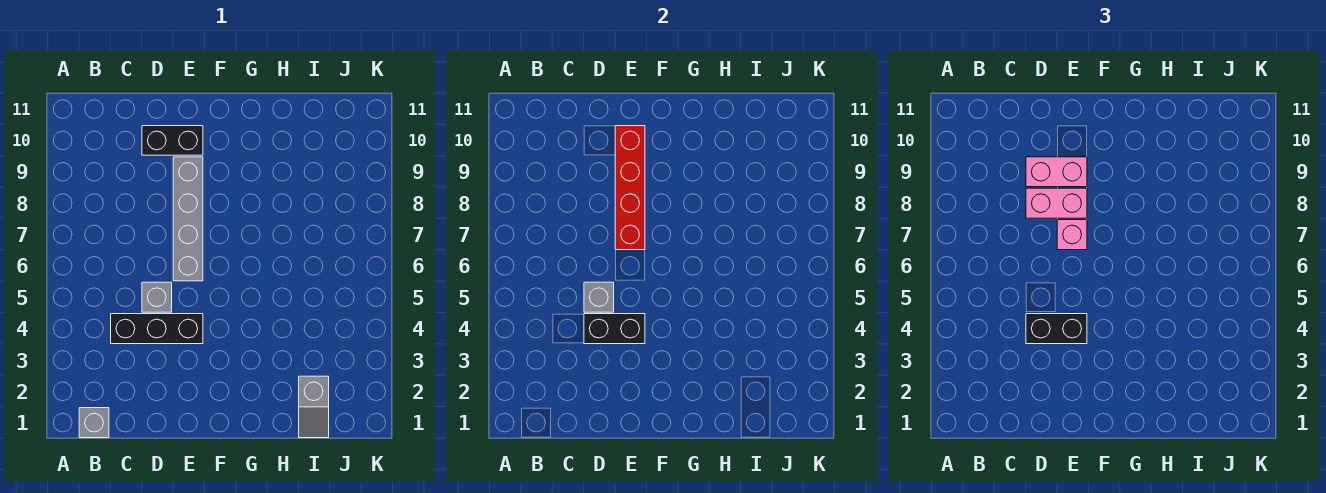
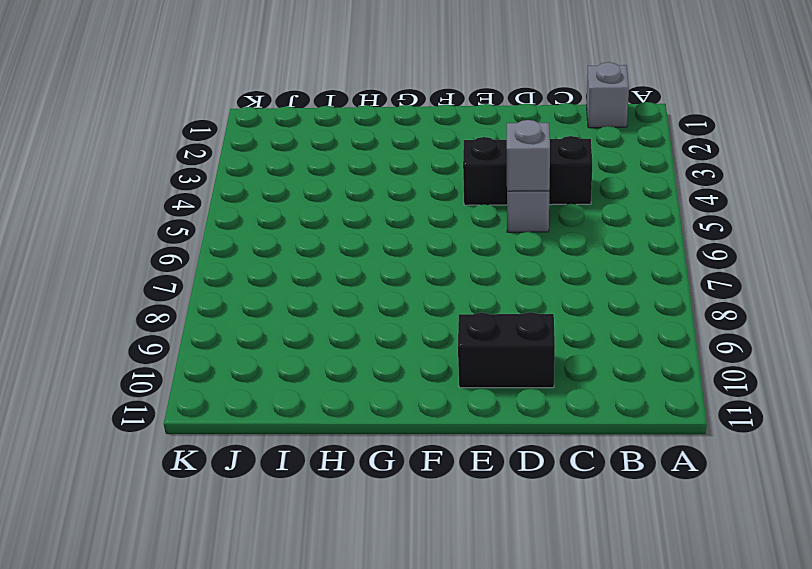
none -> grey 1x4 brick [173,157,203,281]
none -> grey 1x2 slope [299,376,329,438]
none -> black 1x2 brick [584,314,645,344]

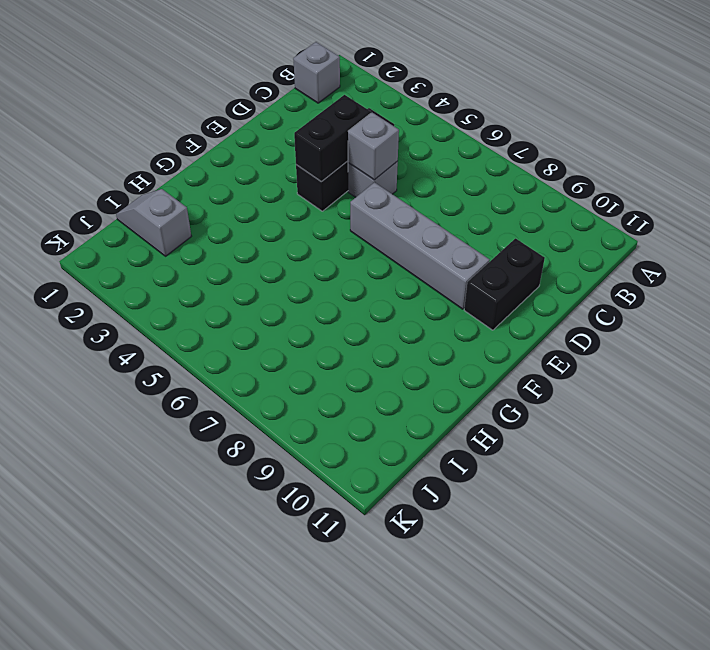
none -> red 1x4 brick [615,126,645,250]
none -> black 1x2 brick [1026,314,1087,344]
none -> pink 1x2 brick [1026,188,1087,218]

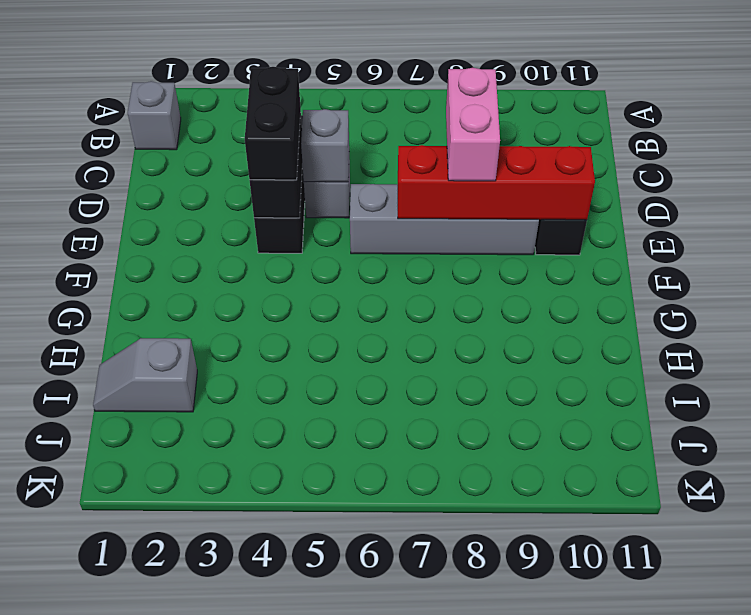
none -> pink 1x2 brick [1026,157,1087,187]
none -> pink 1x1 brick [1057,220,1087,250]

